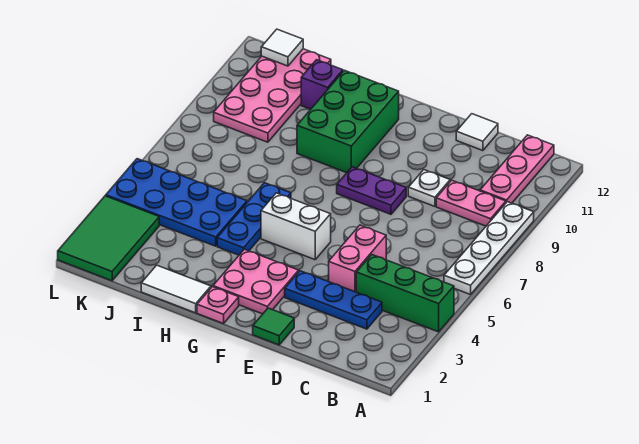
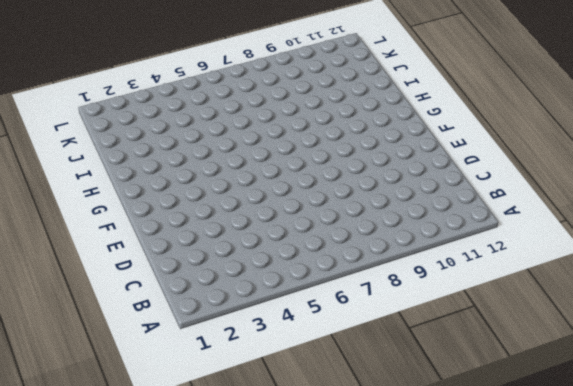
none -> green 1x3 brick [356,255,454,332]
none -> white 1x4 plate [444,202,534,295]
none -> pink 1x2 plate [436,180,506,226]

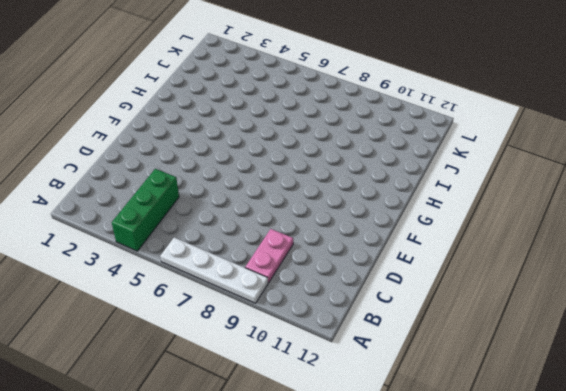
none -> pink 1x3 plate [480,135,554,203]
none -> blue 1x3 plate [285,271,382,329]
none -> pink 1x2 brick [329,225,386,292]

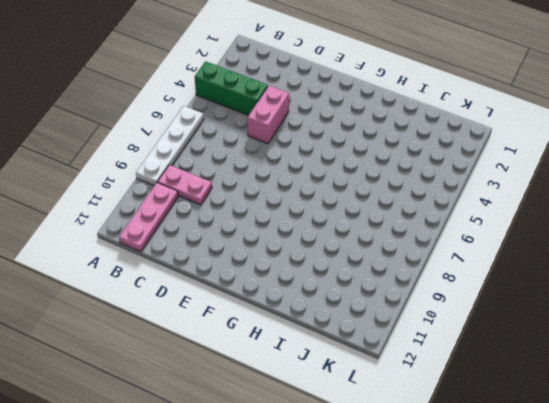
none -> blue 1x3 plate [285,271,382,329]
none -> white 1x1 plate [408,170,450,206]
none -> white 1x1 tile [456,114,498,151]

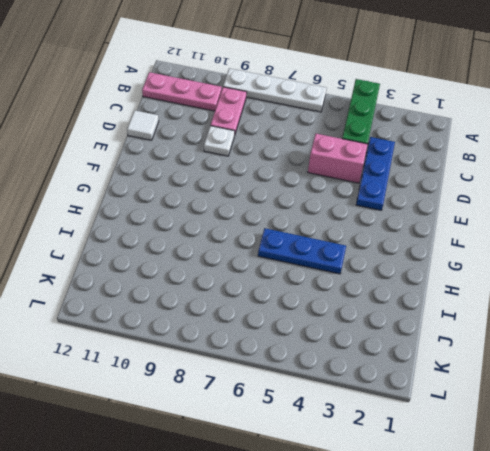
none -> green 1x1 tile [253,308,294,345]
none -> purple 1x2 plate [337,167,406,214]
none -> pink 2x2 plate [213,249,299,314]

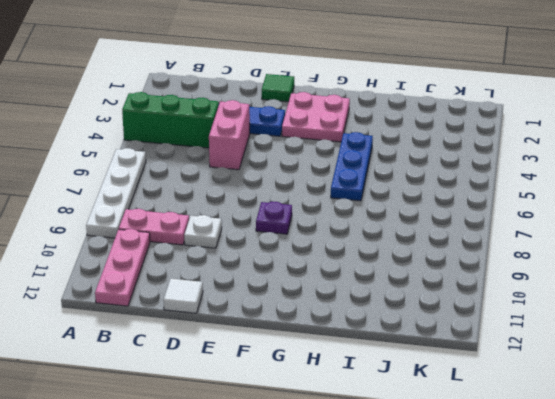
purple 1x1 plate [256,202,292,234] -> purple 1x2 plate [337,167,406,214]
none -> white 1x2 brick [261,193,331,260]
none -> pink 1x1 plate [197,287,239,324]
none -> green 2x3 brick [297,70,399,173]

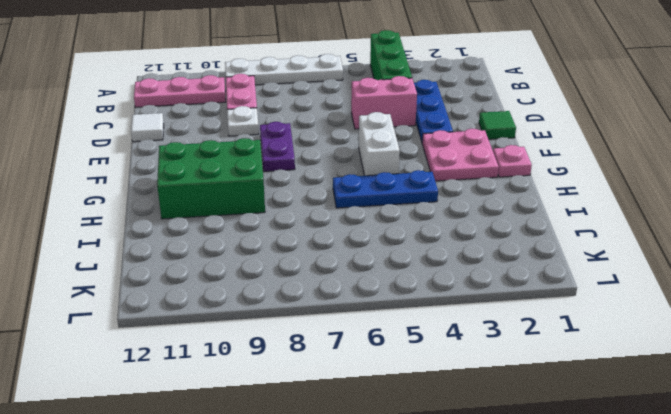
none -> white 1x2 tile [141,265,211,313]
none -> blue 2x4 plate [106,159,247,246]
none -> purple 1x1 brick [301,60,343,109]

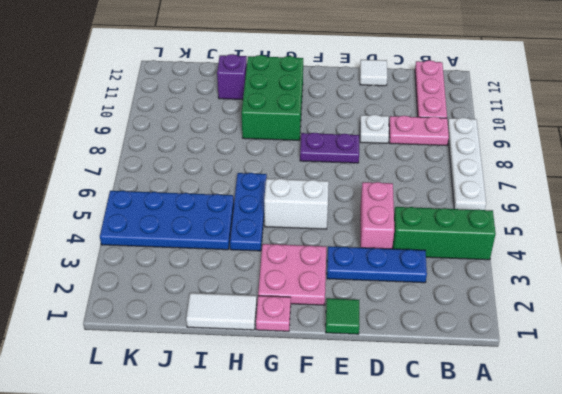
none -> pink 2x4 plate [214,49,331,142]
none -> green 2x3 tile [58,196,159,281]
none -> white 1x1 tile [261,29,303,66]

